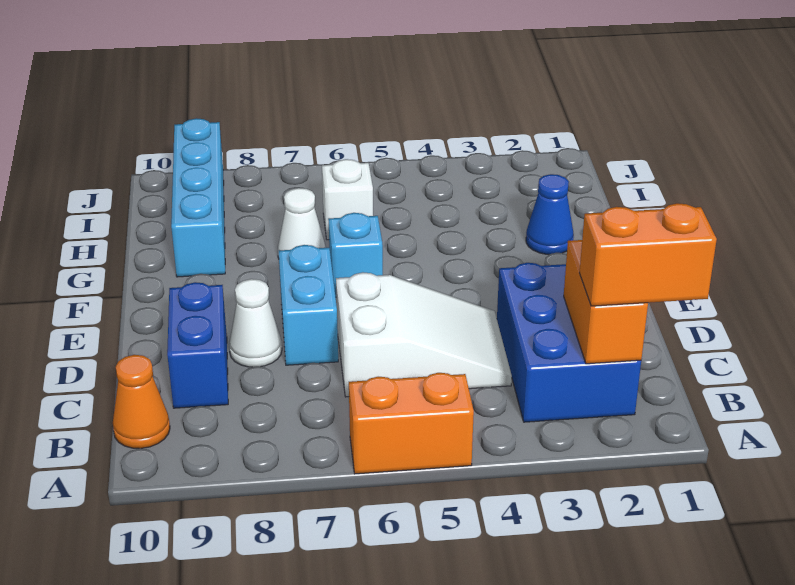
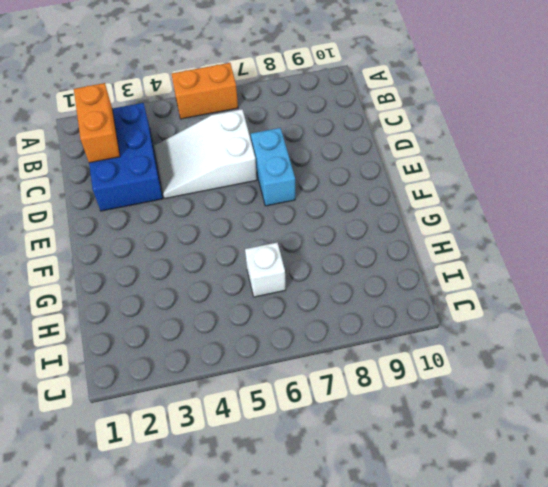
none -> orange 1x1 cone [113,355,170,448]
none -> blue 1x2 brick [167,282,228,408]
none -> white 1x1 cone [229,279,282,367]

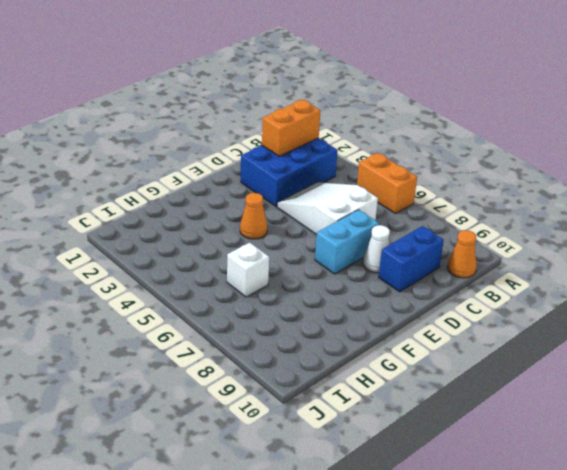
orange 1x1 cone [240,193,267,239] -> none
none -> cyan 1x1 brick [328,213,383,297]
none -> blue 1x1 cone [526,174,574,254]
none -> white 1x1 cone [278,188,326,258]

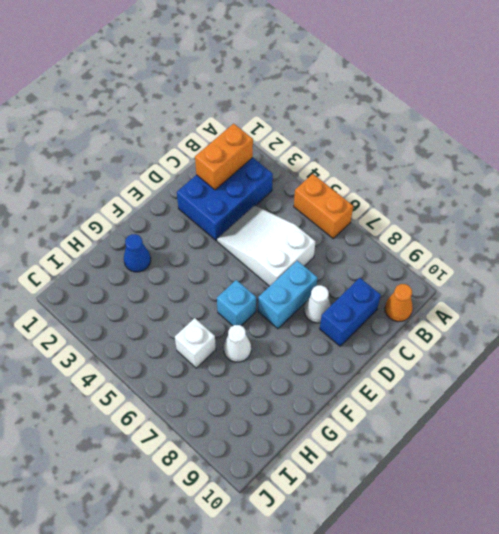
none -> cyan 1x4 brick [171,118,225,277]
none -> orange 1x2 brick [580,203,717,306]

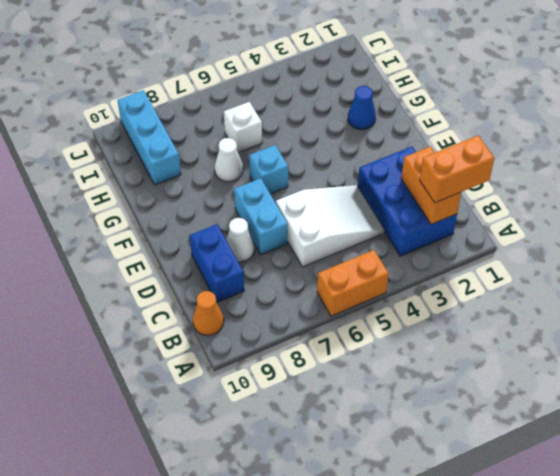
cyan 1x3 brick [118,90,181,185] -> cyan 1x4 brick [171,118,225,277]

